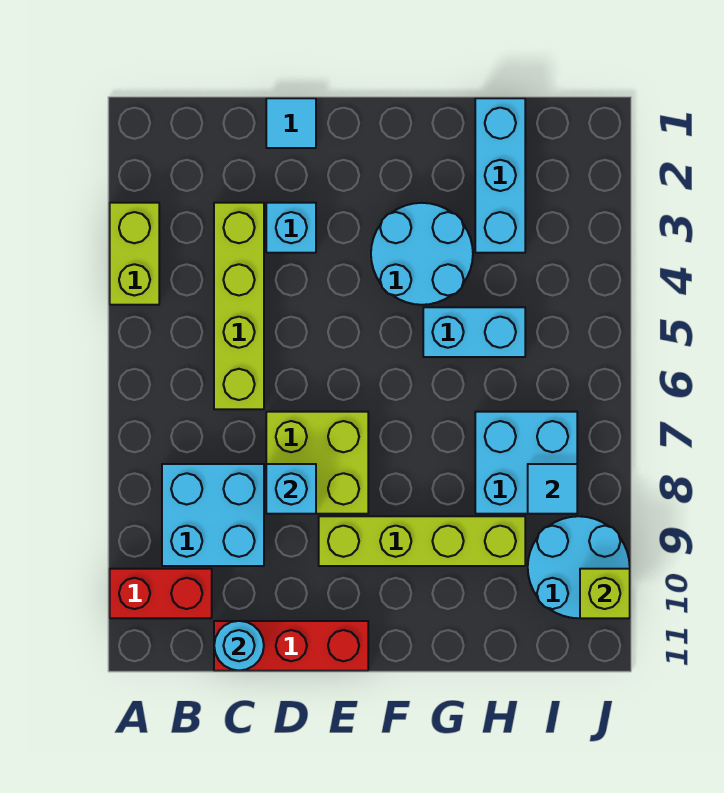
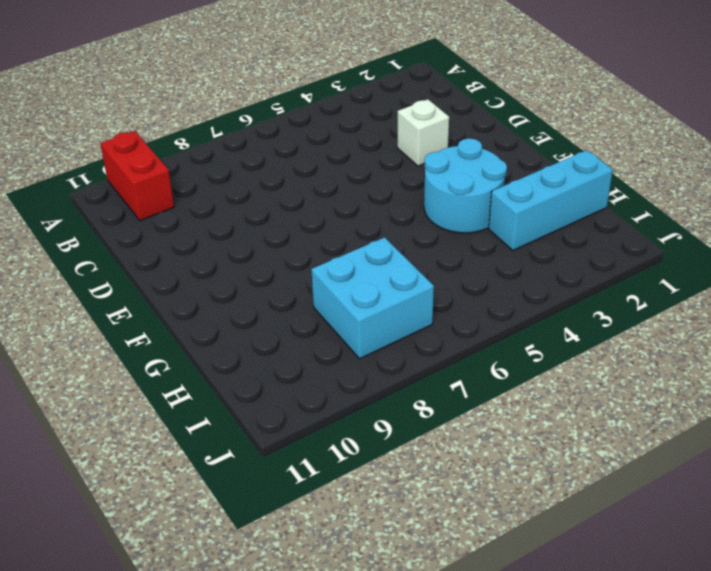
white 1x1 brick [397,99,449,166] -> cyan 1x1 brick [266,203,316,253]
none -> lime 1x2 brick [110,203,159,305]
none -> cyan 2x2 brick [162,464,264,566]
none -> lime 1x4 brick [214,203,264,409]

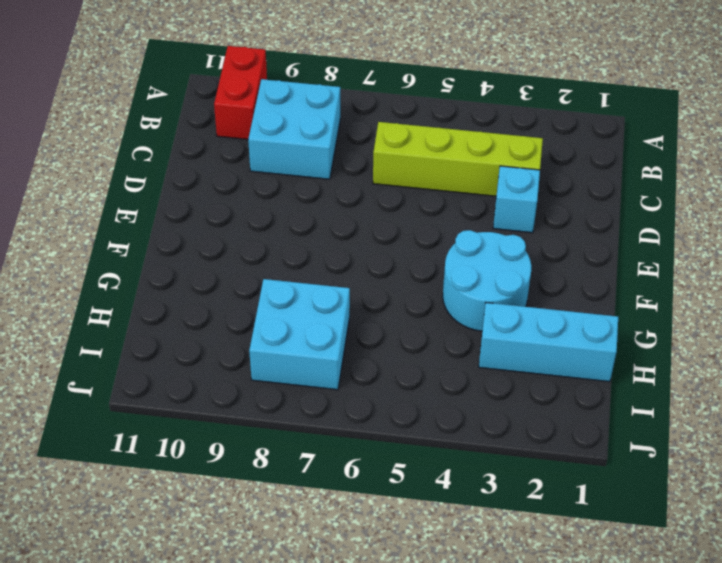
none -> lime 1x2 brick [110,203,159,305]
none -> red 1x3 brick [214,621,368,671]
none -> cyan 1x1 tile [266,98,316,148]

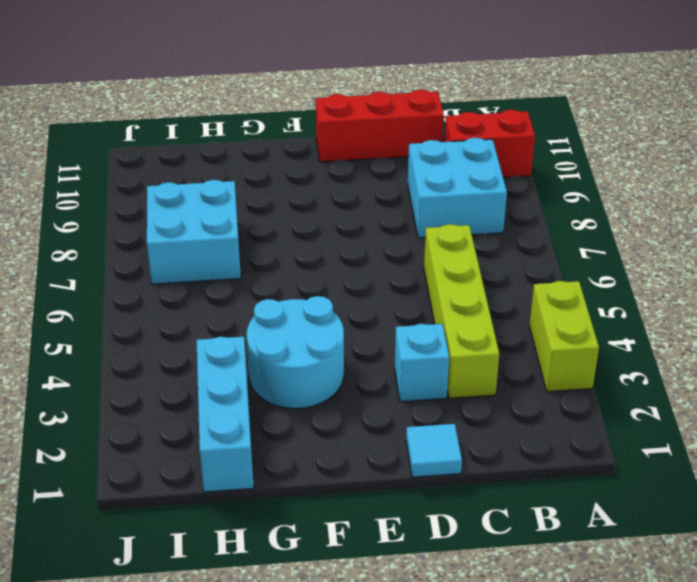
none -> lime 2x2 brick [266,412,368,514]
none -> lime 1x4 brick [319,516,525,566]
none -> cyan 1x2 brick [423,307,525,357]

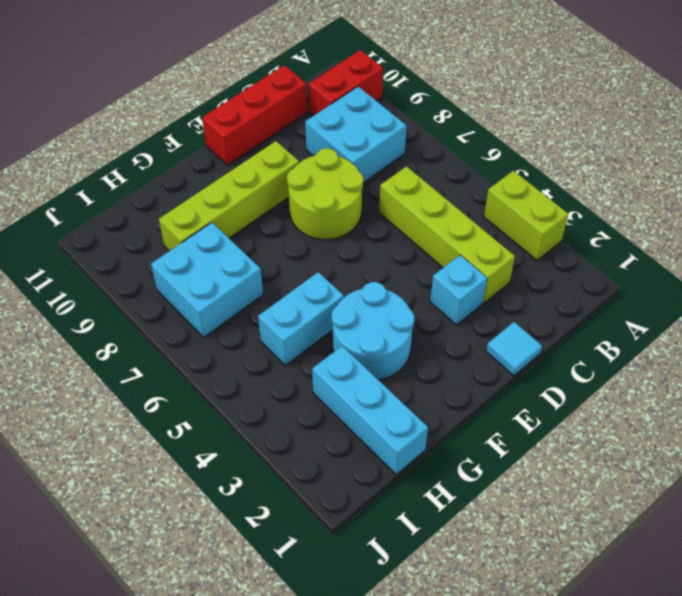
lime 2x2 round brick [287,148,363,240] -> lime 2x2 brick [266,412,368,514]
none -> cyan 2x2 round brick [528,516,630,618]
none -> cyan 1x1 round brick [214,621,264,671]
none -> cyan 1x1 brick [266,464,316,514]

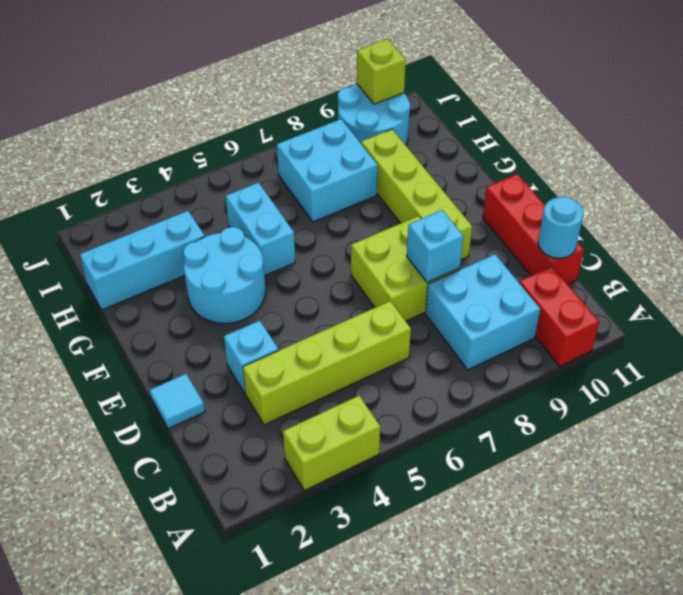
none -> cyan 1x1 tile [528,464,577,514]

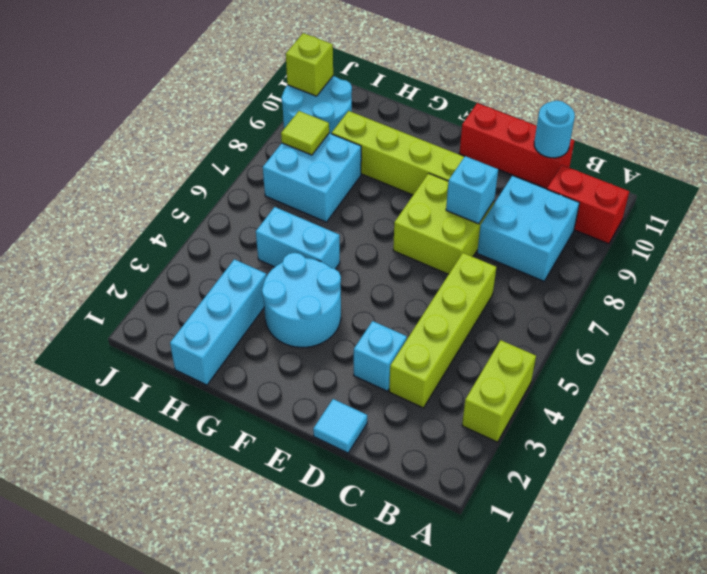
lime 1x1 tile [281,111,329,155] -> cyan 1x1 tile [528,464,577,514]

